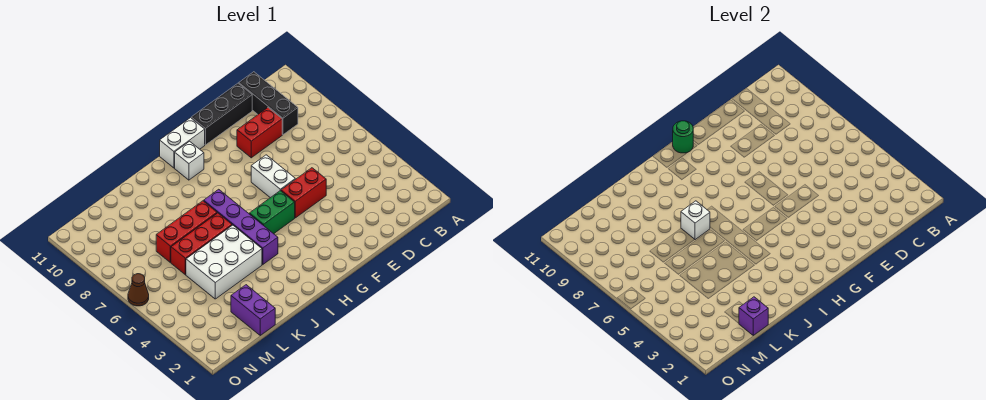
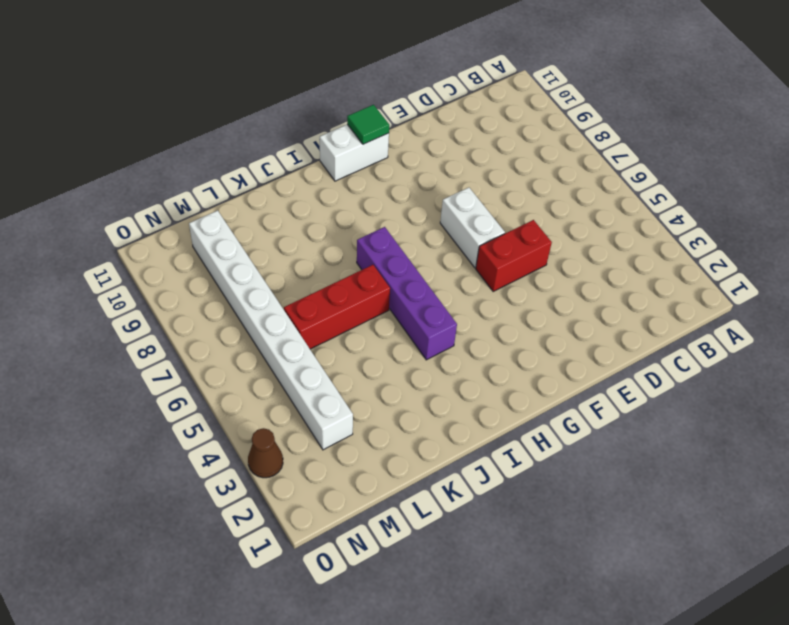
green 1x1 tile [347,105,389,144] -> green 1x1 round brick [673,121,693,153]
white 1x8 brick [189,210,353,450] -> none
brown 1x1 cone [248,428,283,478] -> brown 1x1 cone moved to [128,274,149,306]
none -> black 1x3 brick [239,72,298,135]
none -> red 1x2 brick [237,108,282,158]
none -> black 1x3 brick [191,83,252,145]

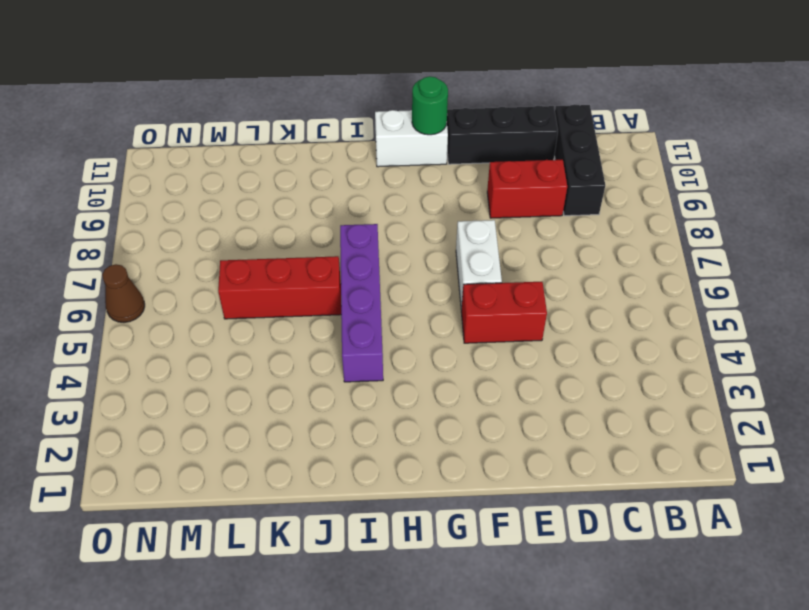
none -> green 1x2 brick [249,191,295,234]
none -> white 1x1 brick [175,141,204,180]
none -> white 2x3 brick [186,225,262,299]

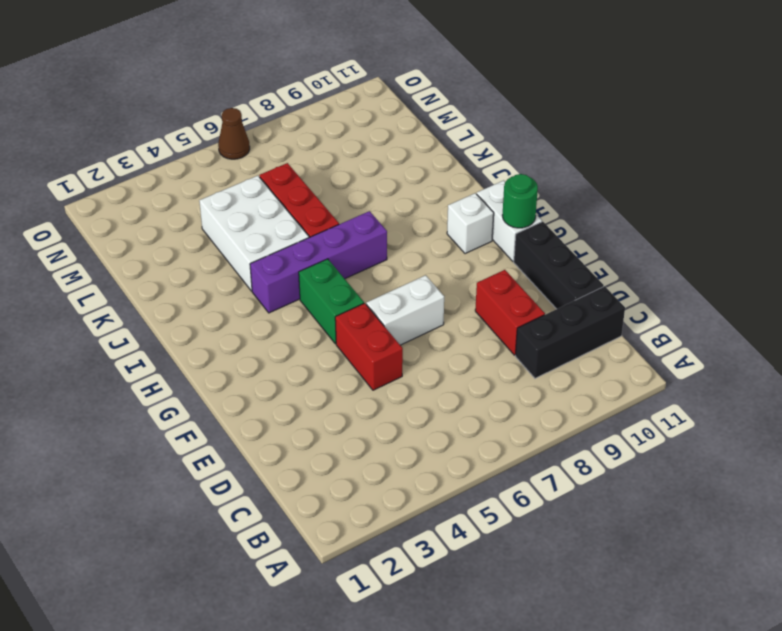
none -> red 1x3 brick [156,201,217,262]
none -> purple 1x2 brick [231,285,275,335]
none -> white 1x1 brick [681,201,710,240]

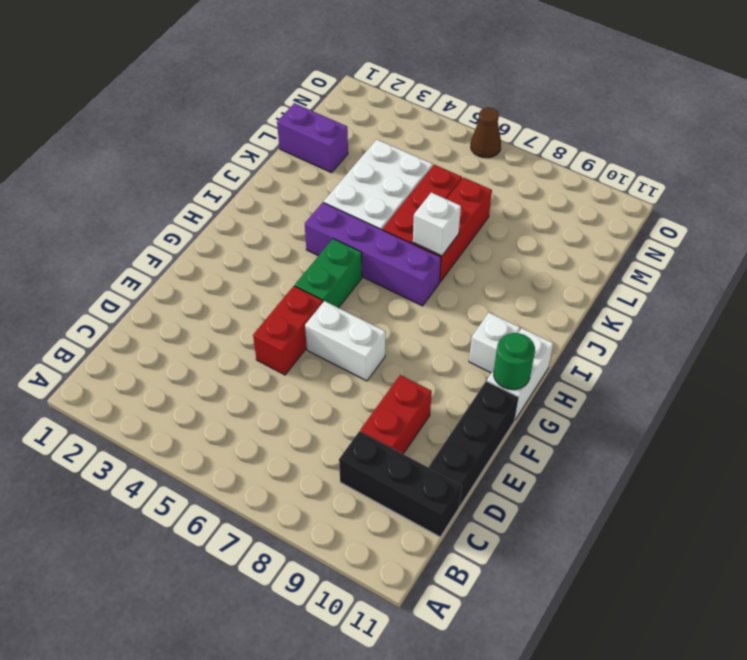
none -> purple 1x1 brick [739,297,768,335]

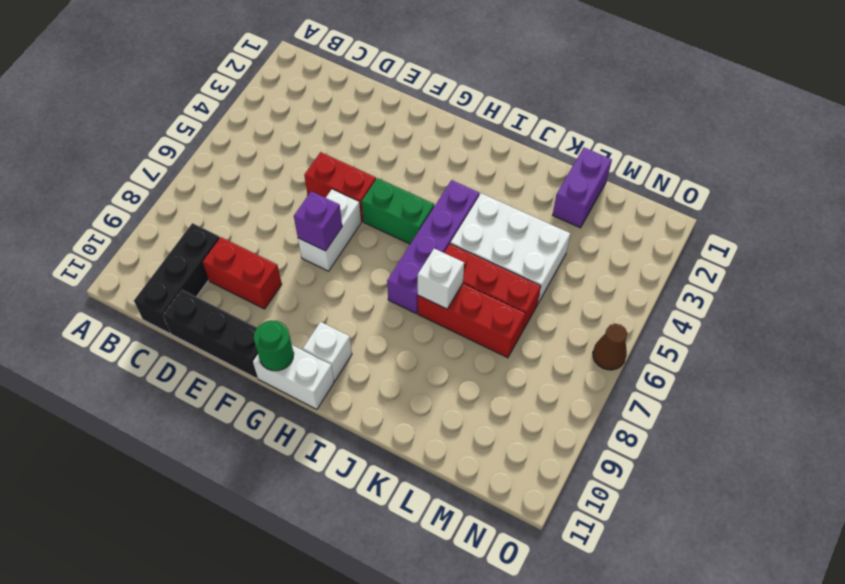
purple 1x1 brick [294,191,342,251] -> purple 1x1 brick moved to [739,297,768,335]

